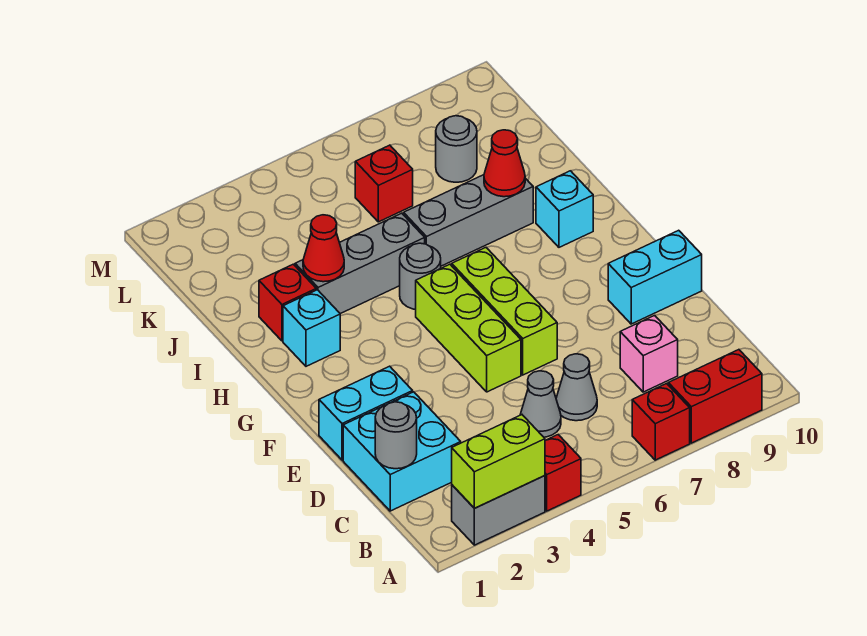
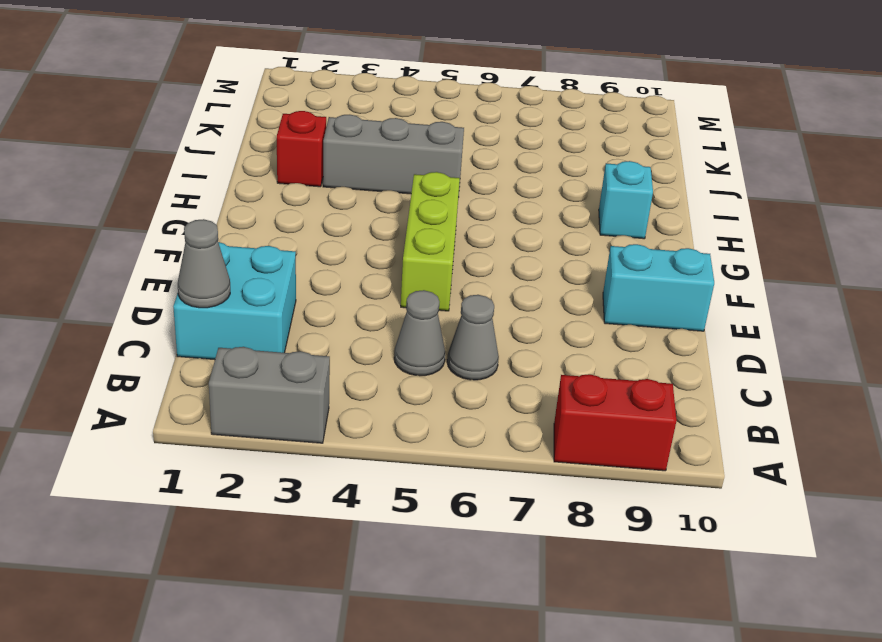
grey 1x1 cone [178,219,230,308] -> grey 1x1 round brick [375,402,417,469]
none -> red 1x1 brick [545,435,581,511]
none -> red 1x1 brick [632,384,690,460]
none -> pink 1x1 brick [620,315,678,392]

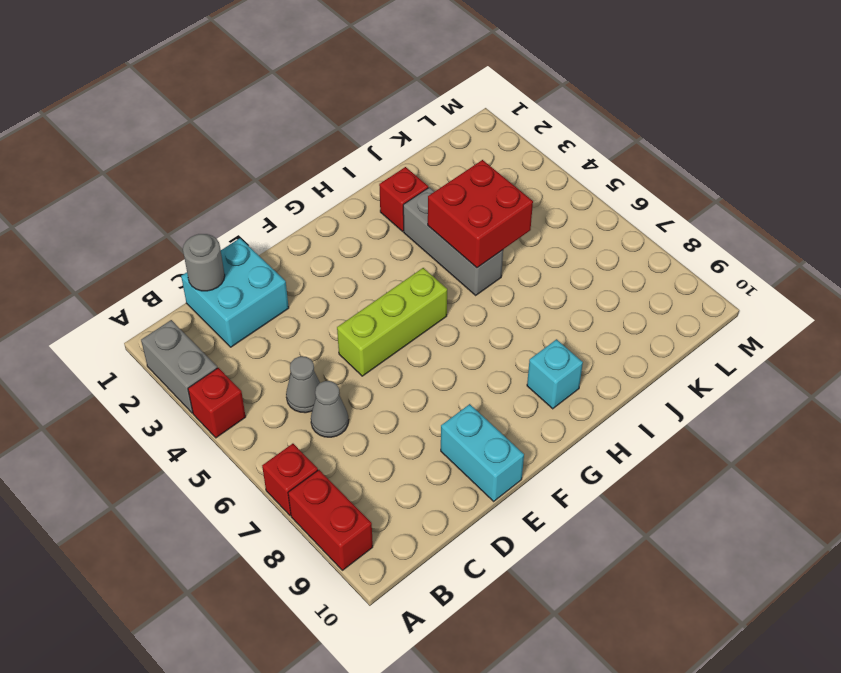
red 2x2 brick [428,160,533,268] -> none
none -> pink 1x1 brick [620,315,678,392]
none -> cyan 1x2 brick [319,366,413,460]
none -> lime 1x3 brick [452,248,557,375]

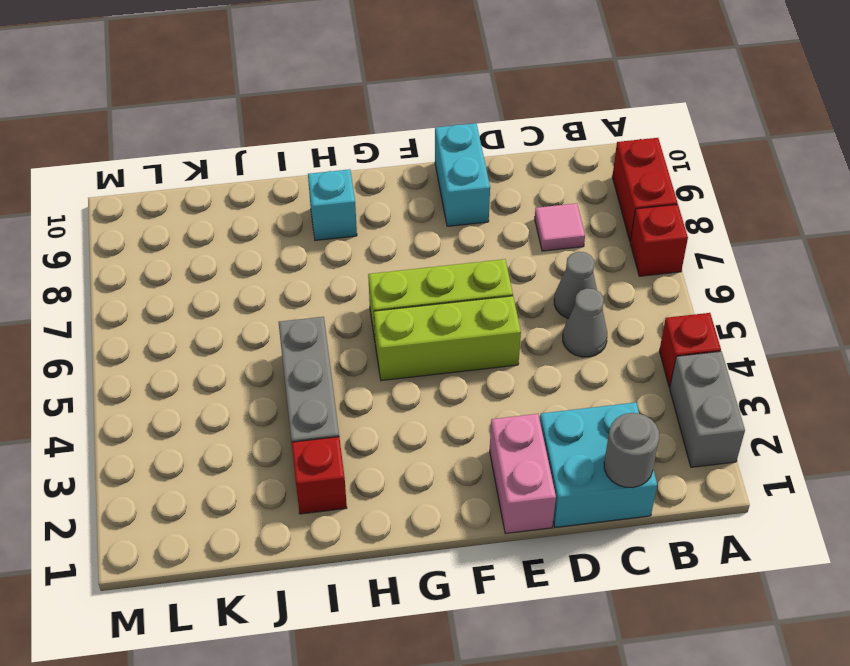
pink 1x1 tile [535,203,585,251] -> pink 1x1 brick [620,315,678,392]
pink 1x2 brick [490,414,556,534] -> cyan 1x2 brick [319,366,413,460]
none -> cyan 1x1 brick [283,290,340,366]
none -> grey 1x1 round brick [400,243,441,309]
none -> grey 1x3 brick [404,175,533,266]

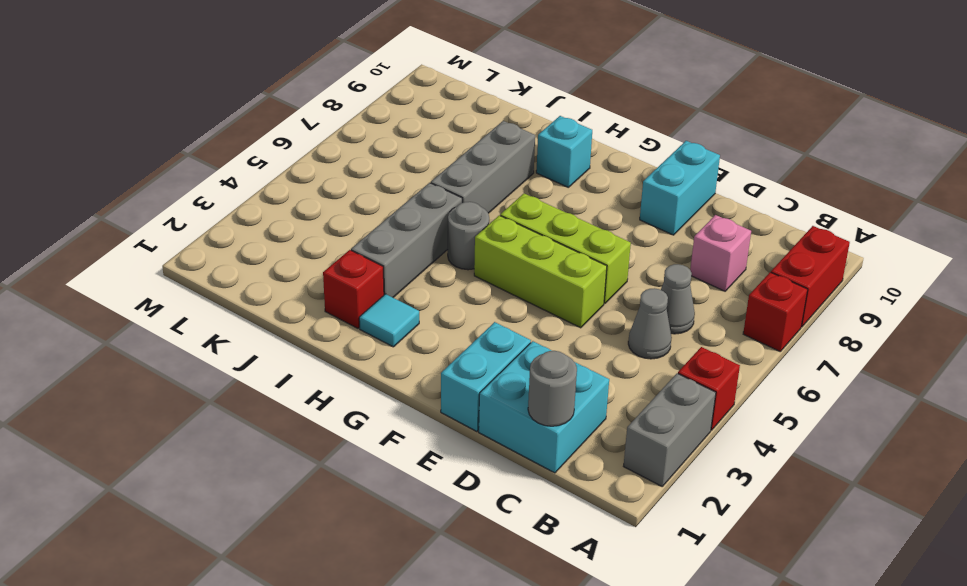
cyan 1x1 tile [359,294,419,347] -> cyan 1x1 brick [283,290,340,366]
none -> red 1x1 brick [355,145,413,222]
none -> grey 1x1 round brick [436,116,477,182]
none -> lime 1x2 brick [452,415,545,508]

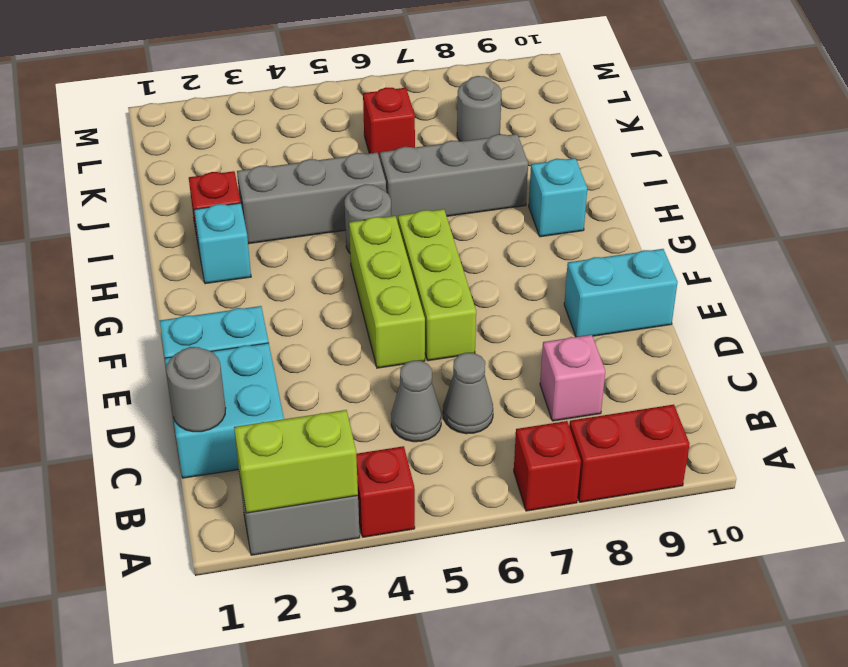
none -> red 1x1 cone [303,215,344,282]
none -> red 1x1 cone [484,130,525,197]

